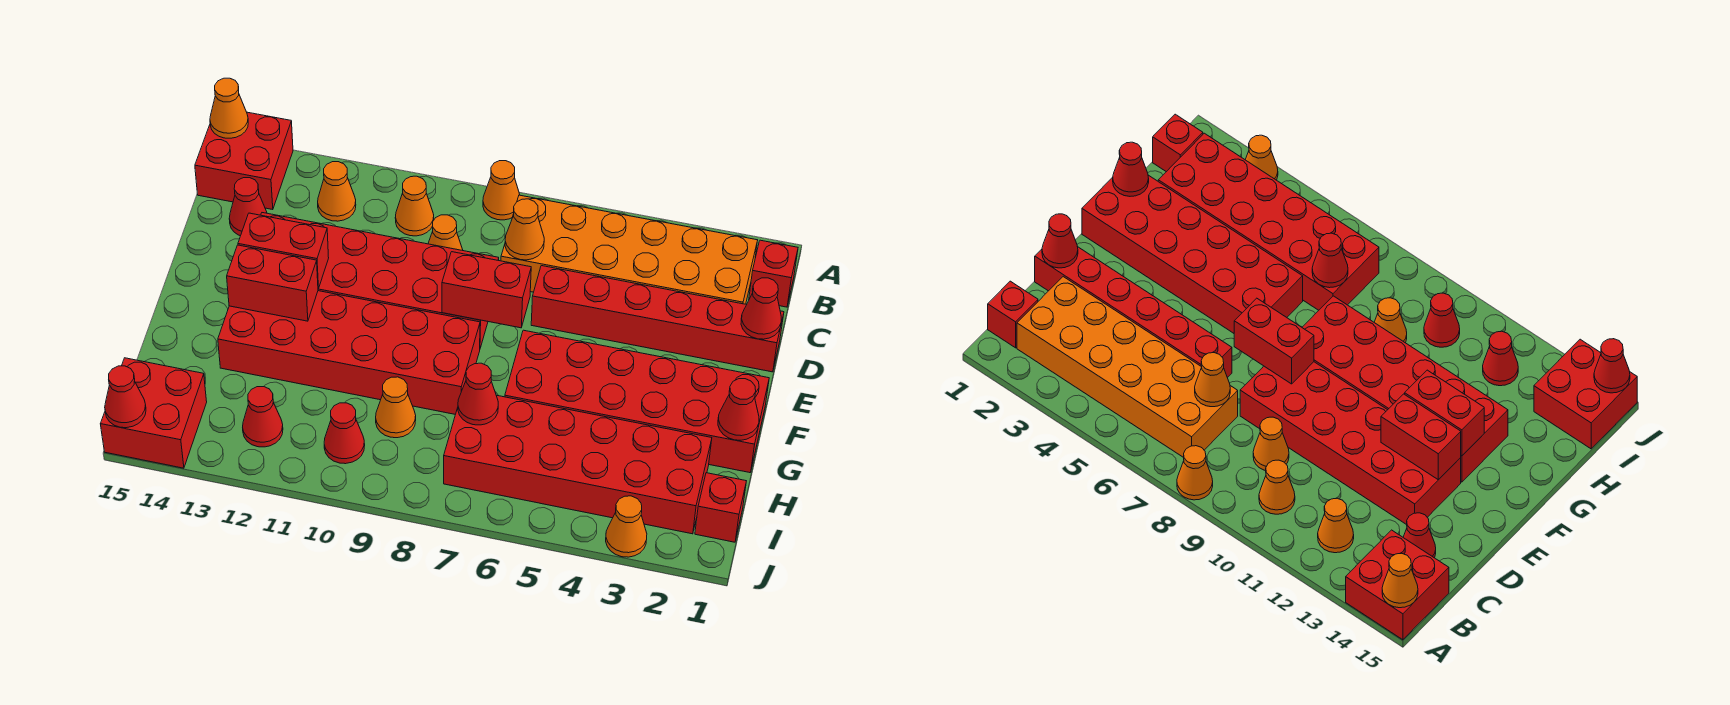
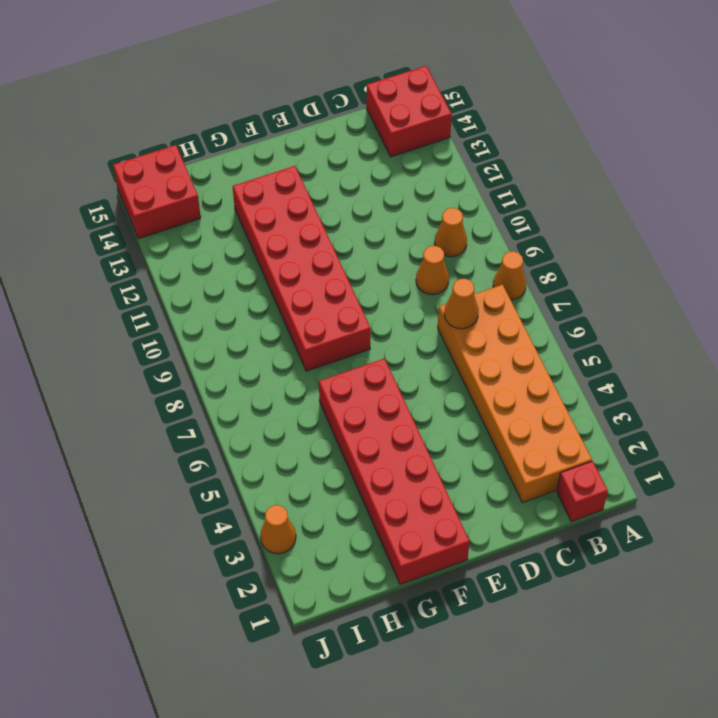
none -> orange 1x1 cone [318,162,356,221]
none -> red 1x1 cone [229,178,267,236]
none -> red 1x6 brick [531,266,784,372]

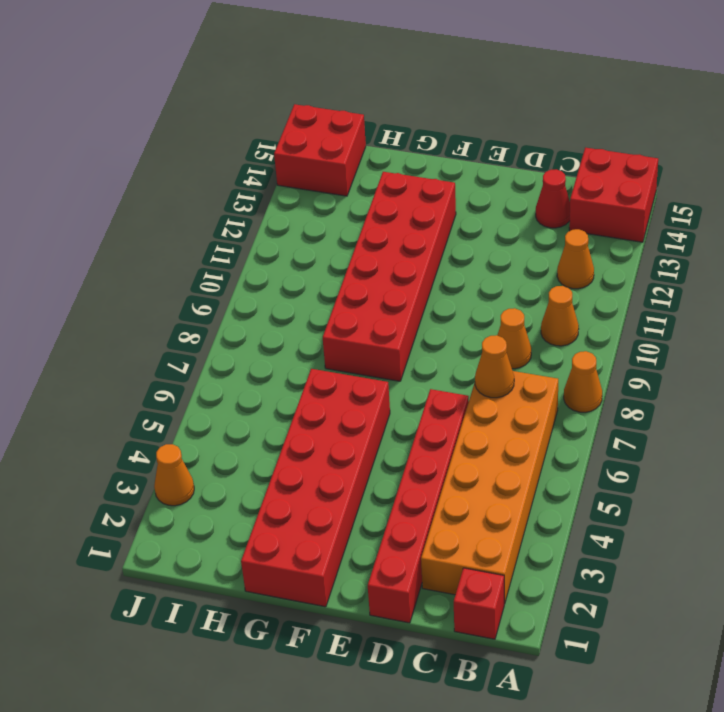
none -> red 2x6 brick [261,213,499,348]
none -> red 2x6 brick [444,395,712,534]
none -> orange 1x1 cone [376,377,416,438]

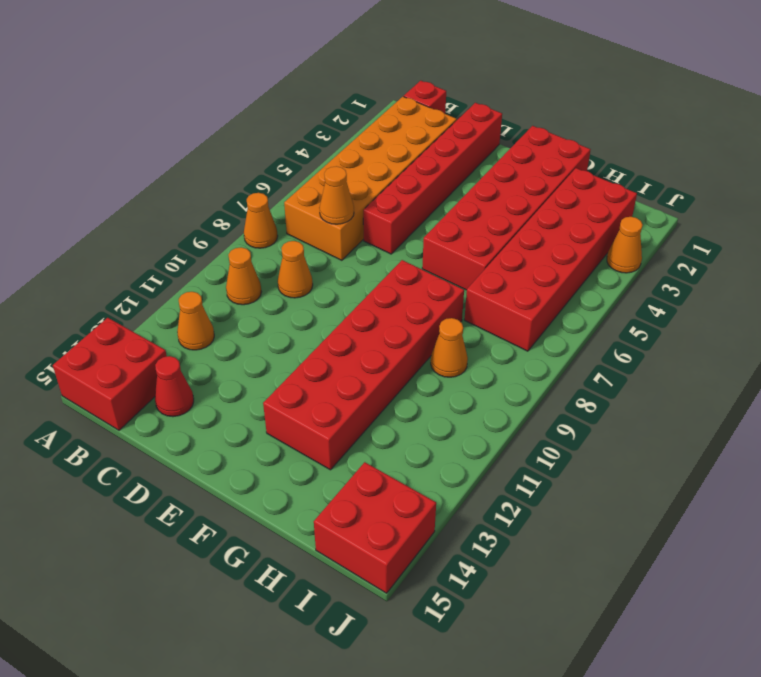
none -> red 2x6 brick [261,213,499,348]
none -> red 1x1 brick [695,473,746,542]
none -> red 1x1 cone [324,403,365,464]

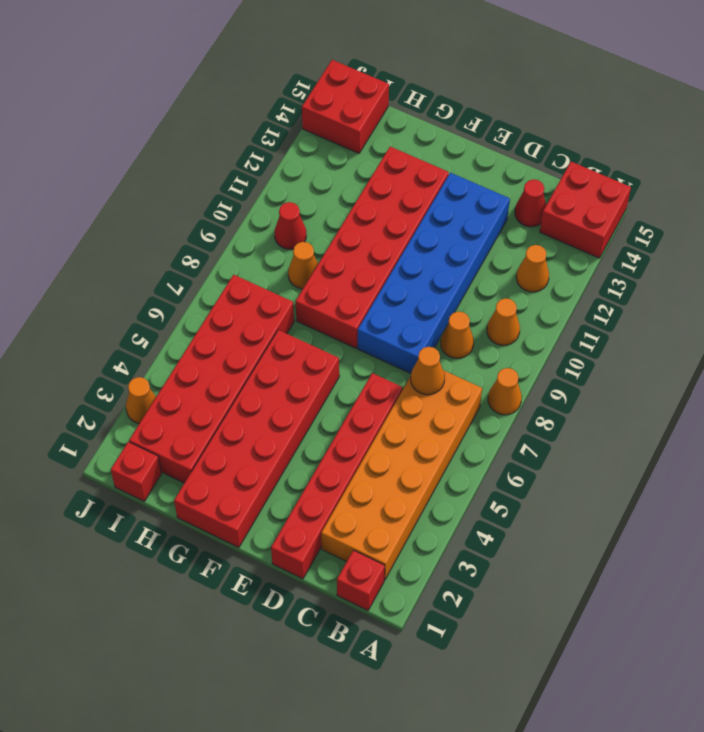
blue 2x6 brick [358,172,510,373] -> red 2x6 brick [261,213,499,348]
none -> red 1x1 cone [243,387,283,447]
none -> orange 1x1 cone [210,78,248,138]
none -> red 1x1 cone [741,278,781,339]

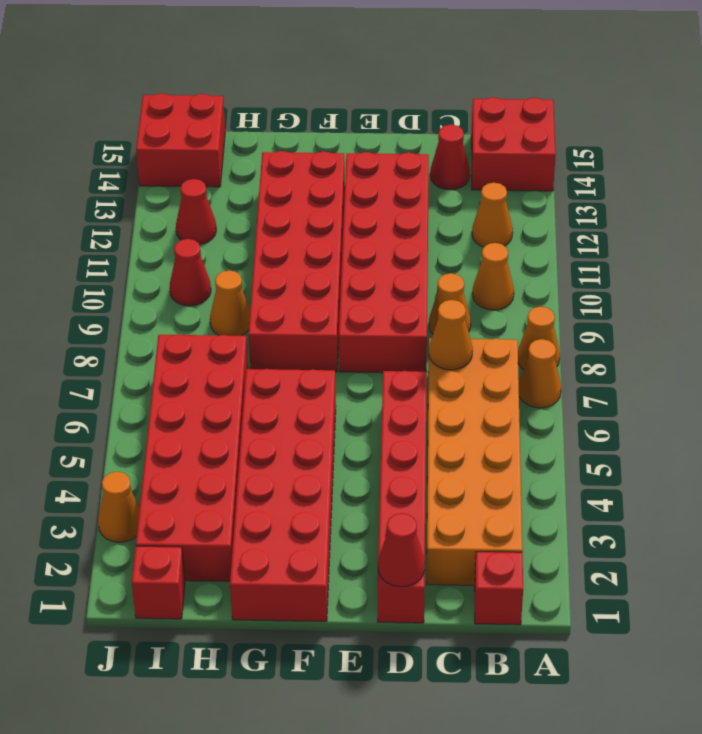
orange 1x1 cone [519,339,561,408] -> orange 1x1 cone moved to [210,78,248,138]
none -> red 1x2 brick [442,252,531,328]
none -> red 1x2 brick [238,213,329,288]
none -> red 1x2 brick [227,245,318,321]

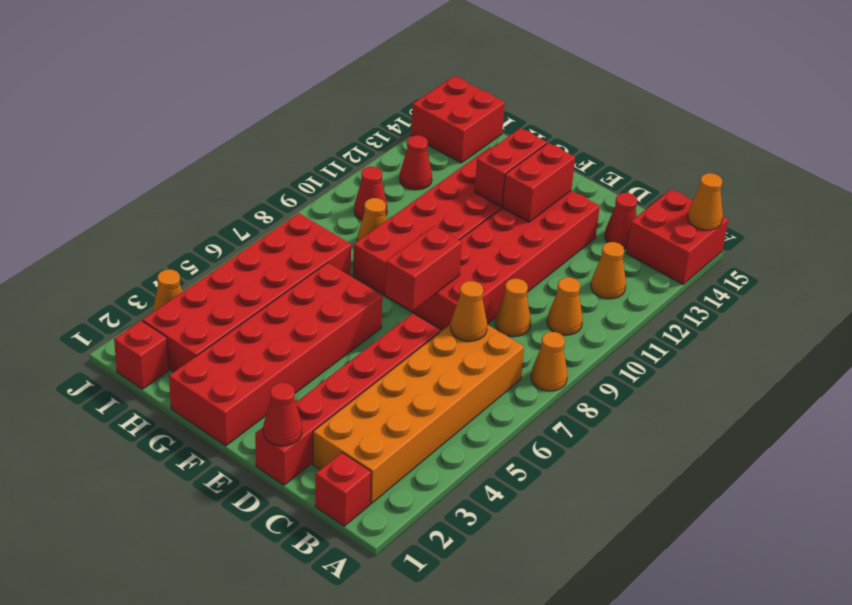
none -> red 1x1 cone [718,379,759,440]
none -> red 1x1 cone [458,363,498,425]
none -> red 1x1 cone [105,366,146,428]

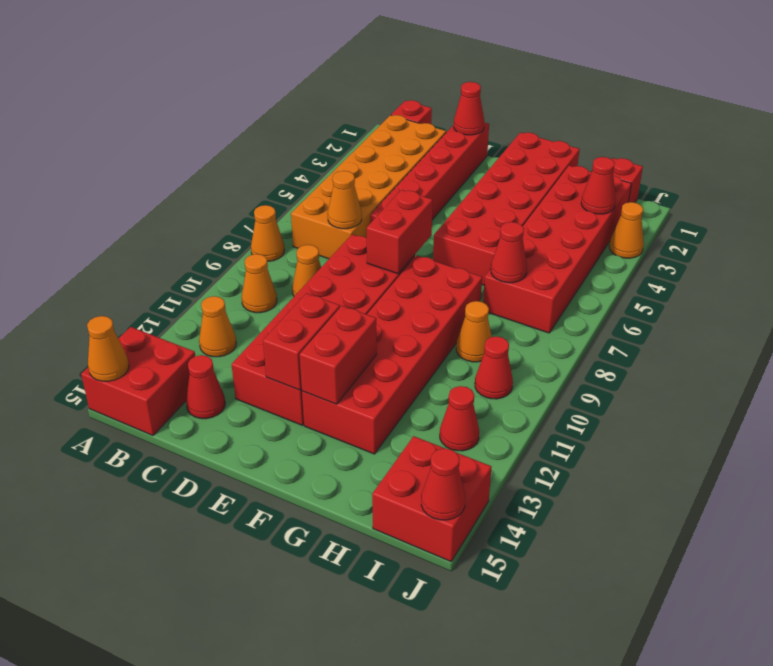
red 1x1 cone [581,157,616,214] -> red 1x1 cone moved to [718,379,759,440]

